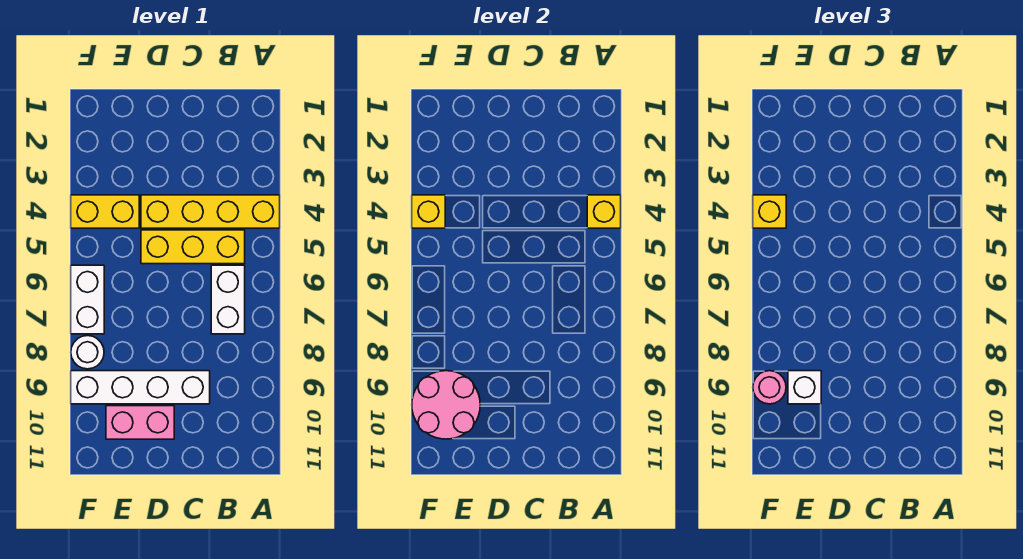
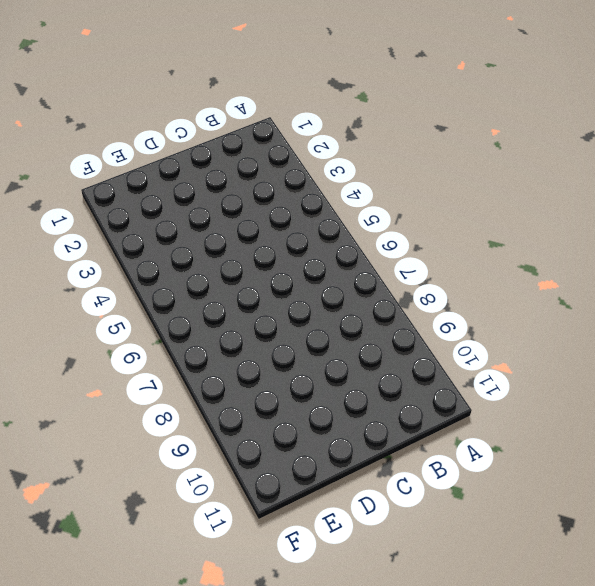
none -> yellow 1x4 brick [141,195,280,228]
none -> yellow 1x3 brick [141,230,245,264]
none -> white 1x2 brick [211,265,245,334]

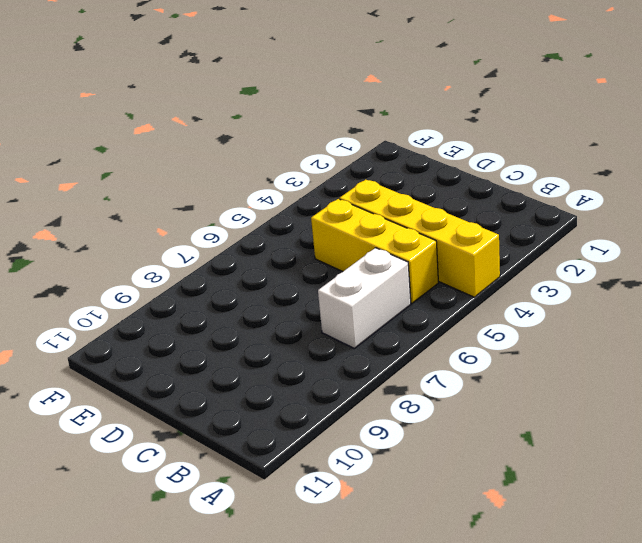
none -> white 1x4 brick [71,371,210,404]
none -> pink 1x2 brick [106,406,174,439]
none -> yellow 1x2 brick [71,195,139,228]

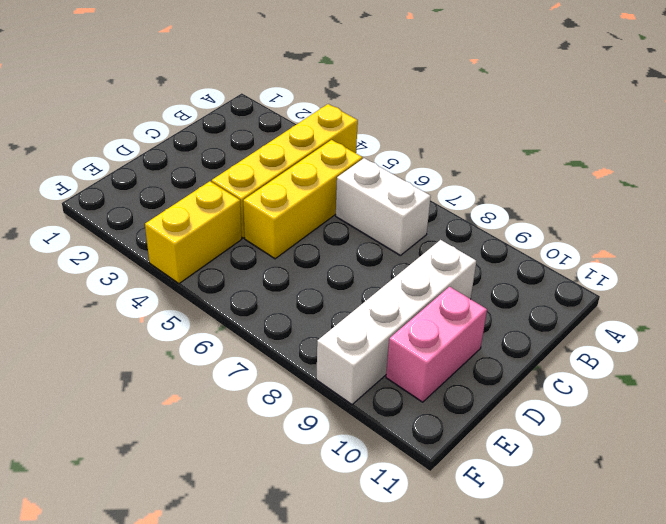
none -> white 1x2 brick [71,265,104,334]
none -> white 1x1 round brick [71,336,104,369]
none -> yellow 1x1 brick [587,195,621,228]

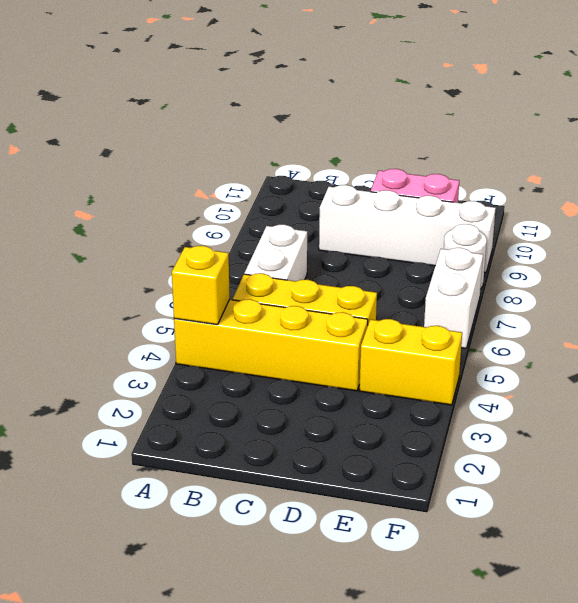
none -> pink 2x2 round brick [412,371,480,439]
none -> yellow 1x1 brick [412,195,445,228]
none -> white 1x1 brick [788,371,821,404]

